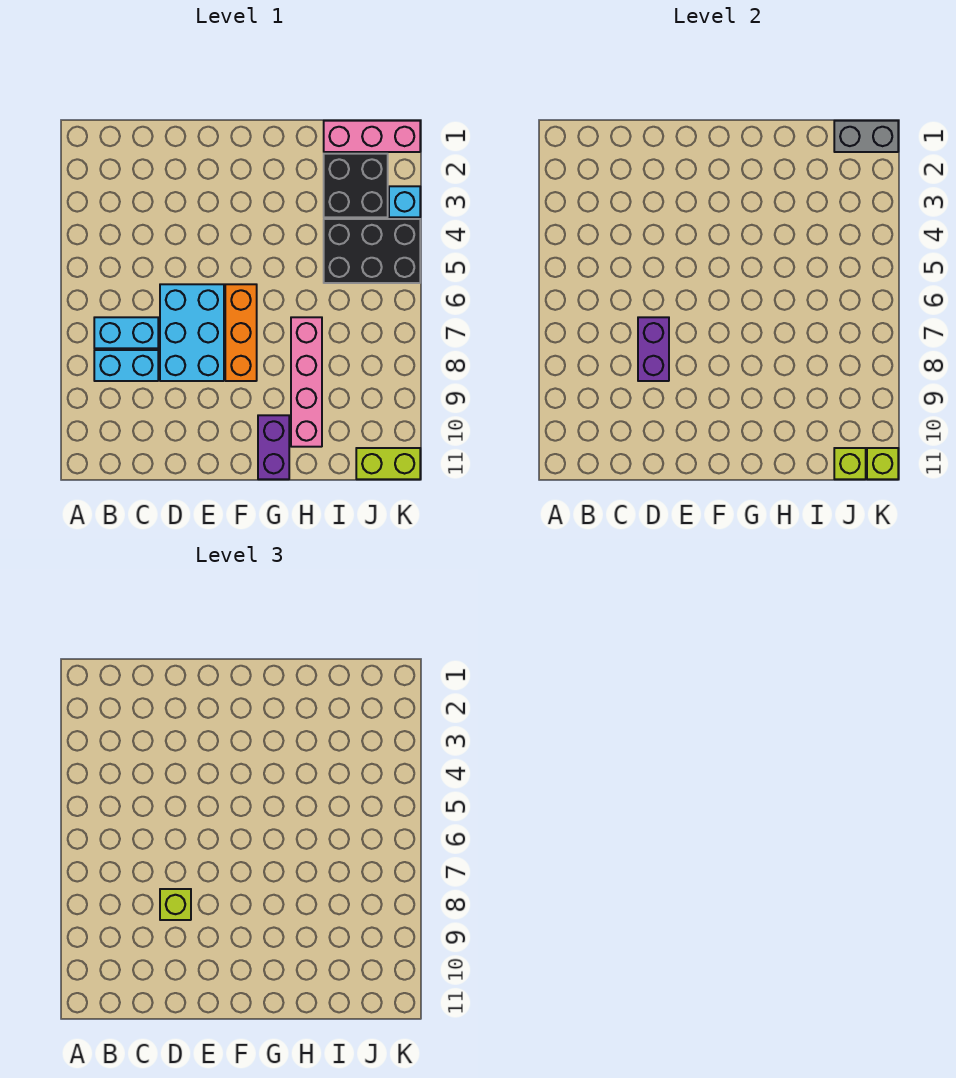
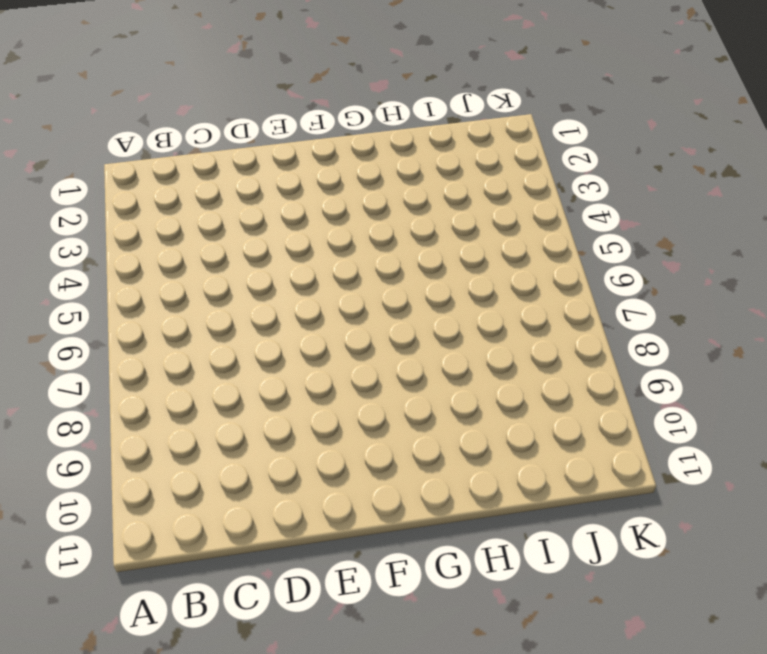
none -> cyan 1x2 brick [94,317,158,348]
none -> cyan 1x2 brick [94,350,158,381]
none -> cyan 2x3 brick [160,284,224,381]

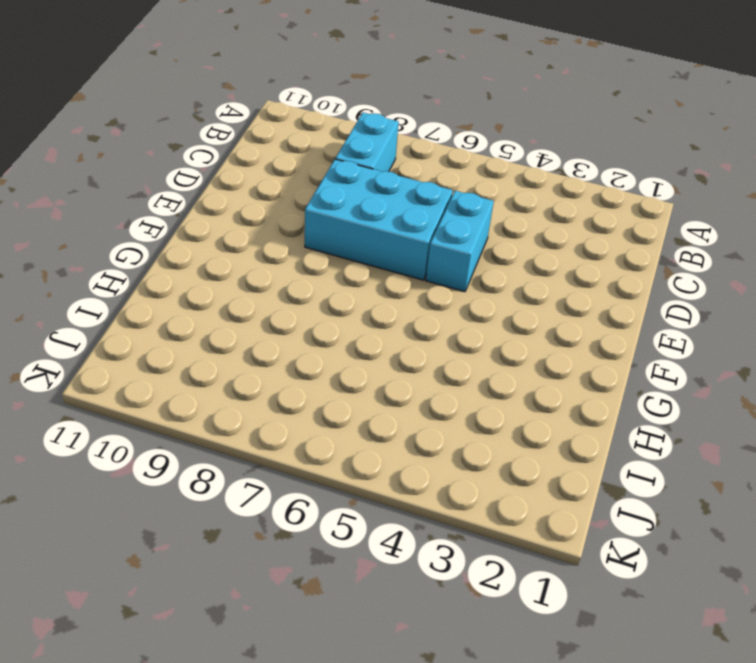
cyan 1x2 brick [426,191,494,292] -> cyan 1x2 brick moved to [94,317,158,348]
none -> orange 1x3 brick [225,284,257,381]
none -> purple 1x2 brick [258,415,289,479]
none -> pink 1x4 brick [291,317,322,447]

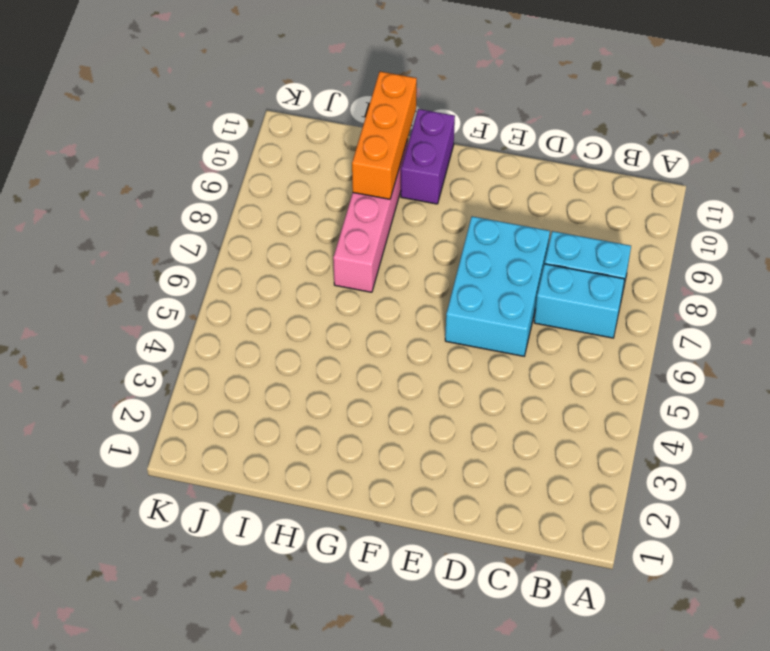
orange 1x3 brick [352,72,417,199] -> orange 1x3 brick moved to [225,284,257,381]
none -> pink 1x3 brick [324,121,420,152]
none -> black 2x2 brick [324,154,388,217]
none -> black 2x3 brick [324,219,420,283]

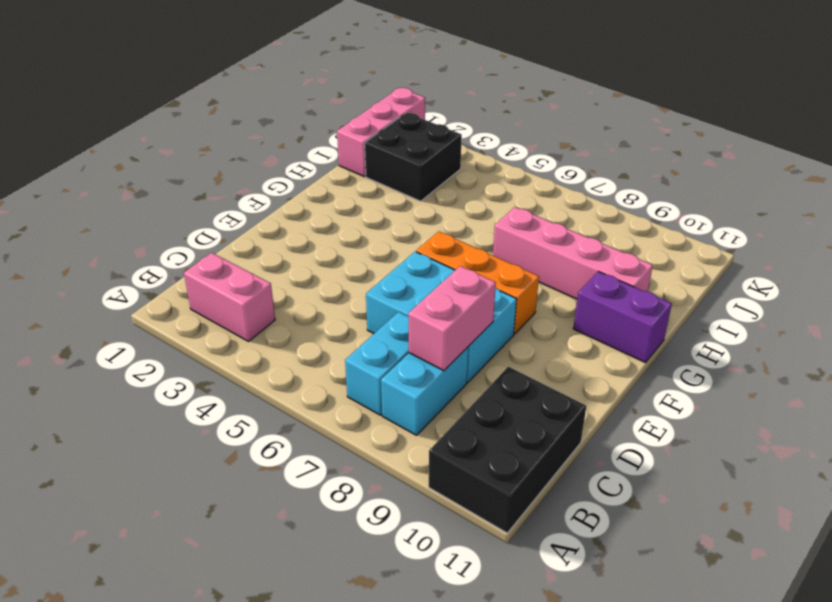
black 2x3 brick [429,367,586,533] -> black 2x3 brick moved to [324,219,420,283]
pink 1x2 brick [184,253,275,341] -> none
pink 1x2 brick [408,266,496,371] -> purple 1x2 brick [638,317,669,381]
none -> lime 1x2 brick [356,448,420,479]
none -> cyan 1x1 brick [389,186,420,217]
none -> grey 1x2 brick [834,121,898,152]

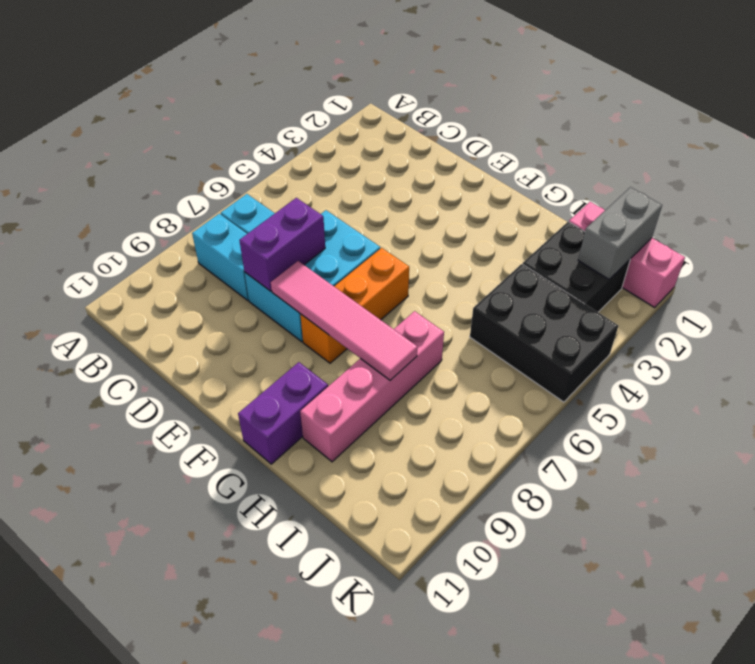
pink 1x4 tile [271,261,417,380] -> none
grey 1x2 brick [578,187,662,279] -> grey 1x2 brick turned to [834,121,898,152]
none -> lime 1x2 brick [356,448,420,479]
none -> cyan 1x1 brick [389,186,420,217]
none -> lime 1x1 brick [834,448,866,479]

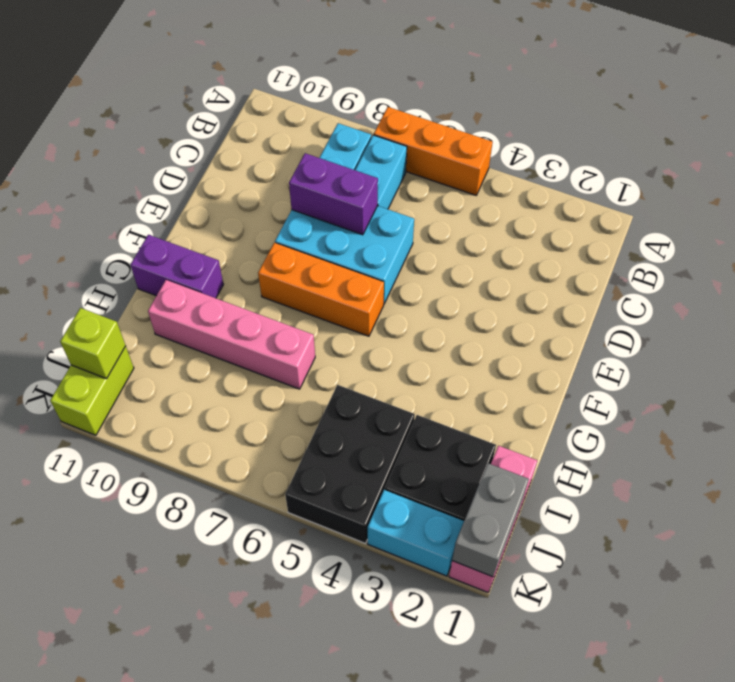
orange 1x3 brick [374,107,493,195] -> none
cyan 1x2 brick [368,490,464,576] -> cyan 1x1 brick [389,186,420,217]
none -> lime 1x1 brick [867,448,898,479]
none -> lime 1x1 brick [160,889,191,920]

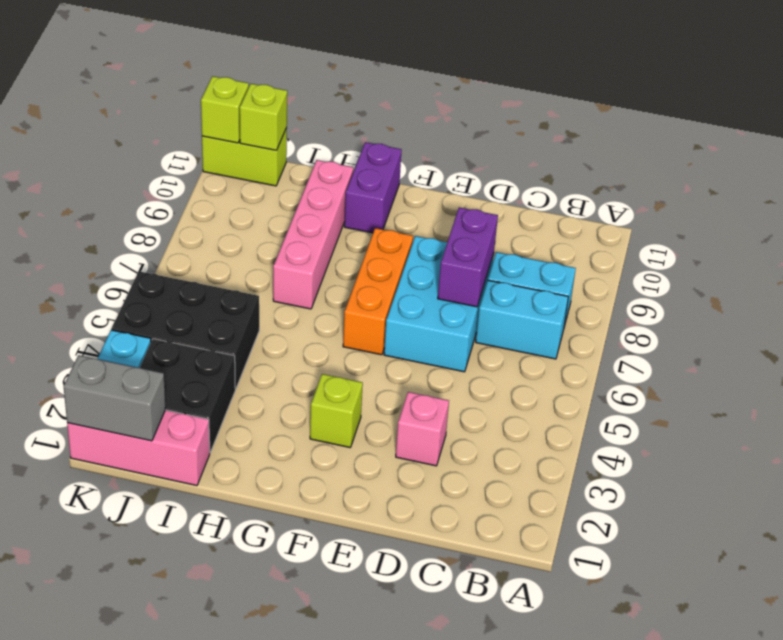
pink 1x1 brick [396,392,449,466] -> none
lime 1x1 brick [310,374,363,447] -> lime 1x1 brick moved to [160,889,191,920]

